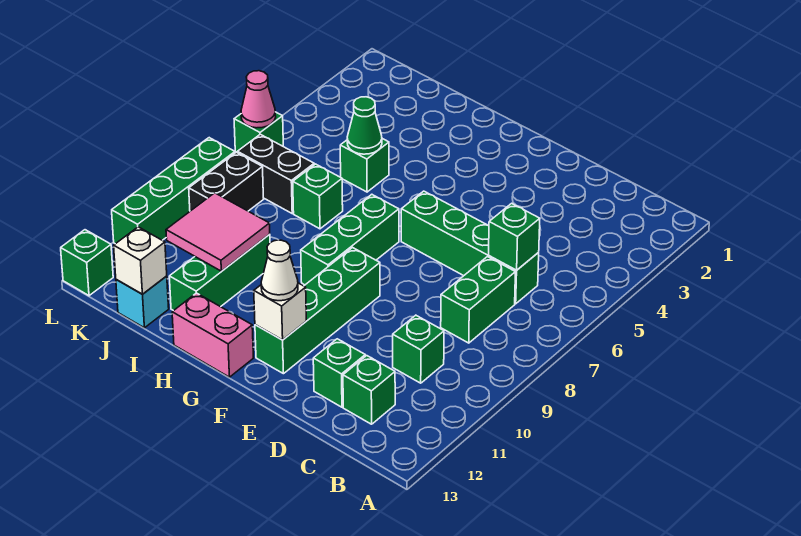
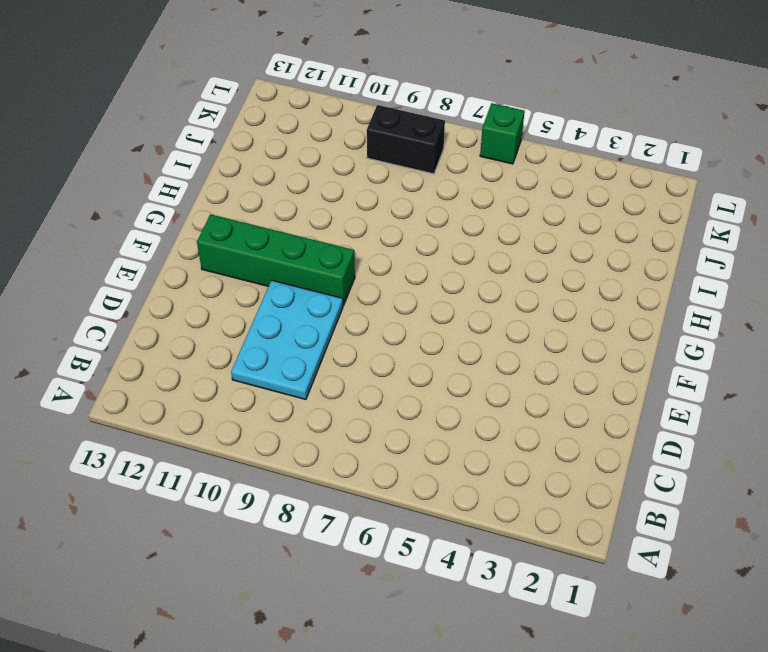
cyan 2x3 plate [231,280,343,400] -> green 1x1 brick [393,315,444,383]
none -> green 1x4 brick [401,191,539,304]
none -> green 1x2 brick [441,257,515,343]
none -> green 1x1 brick [343,356,395,424]

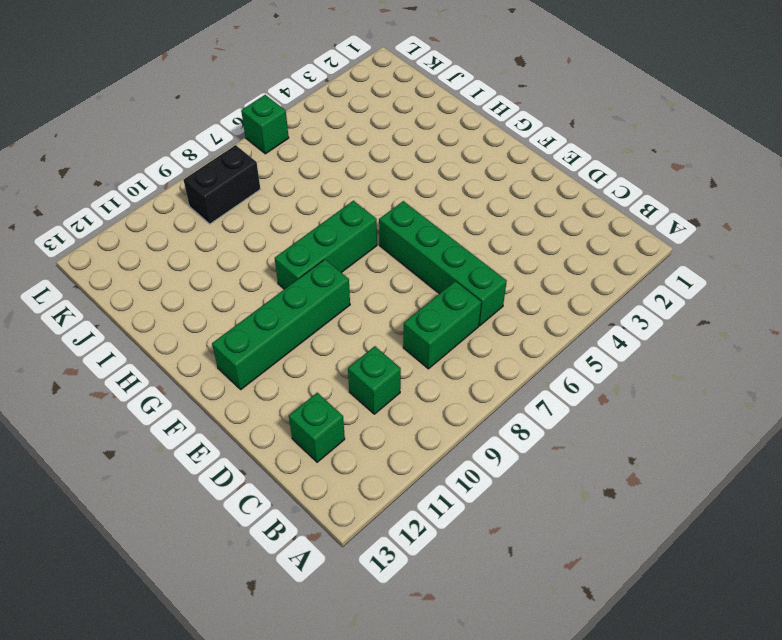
none -> green 1x1 brick [313,339,365,407]
none -> pink 1x2 brick [172,293,253,377]
none -> green 1x1 brick [340,139,389,192]

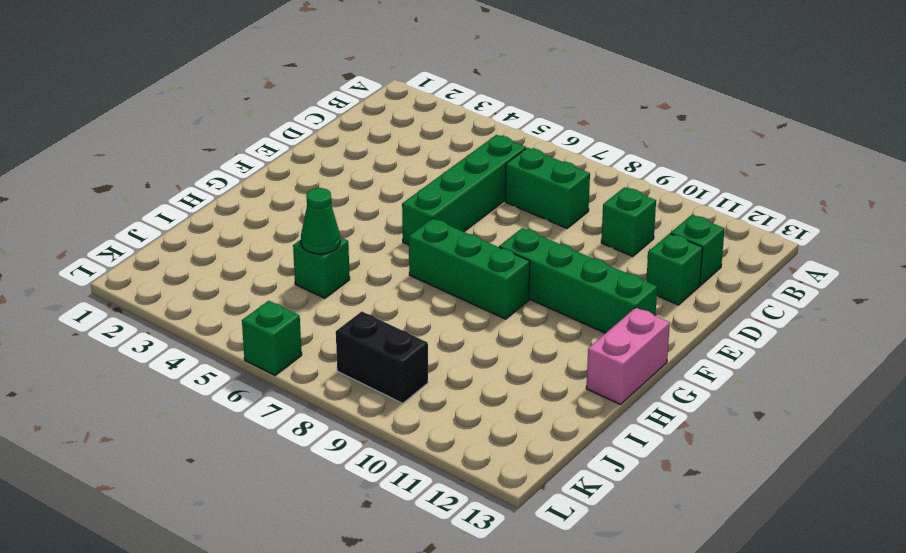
none -> green 1x1 brick [293,164,343,229]
none -> green 1x3 brick [169,234,270,311]
none -> black 1x2 brick [237,134,314,213]

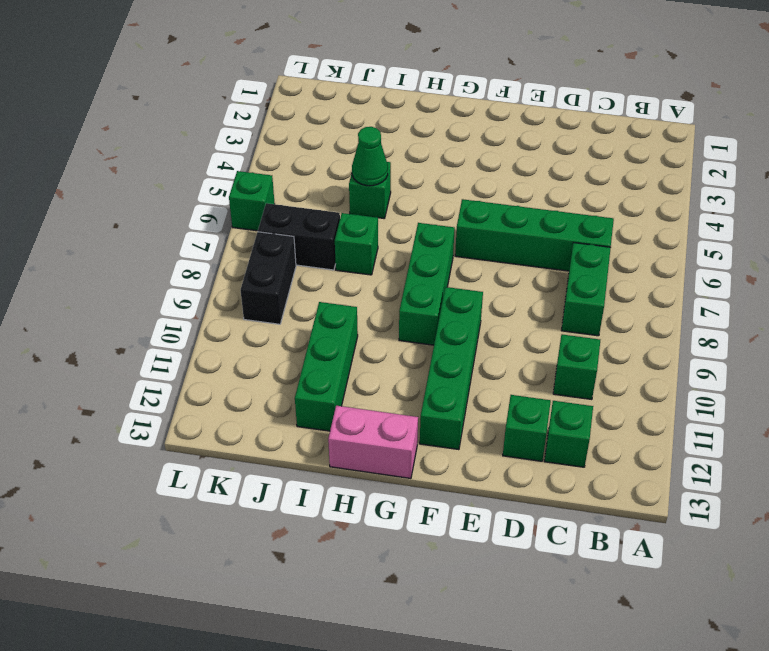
none -> cyan 1x1 brick [116,276,169,328]
none -> green 1x4 brick [112,138,235,244]
none -> green 1x1 brick [61,230,113,296]

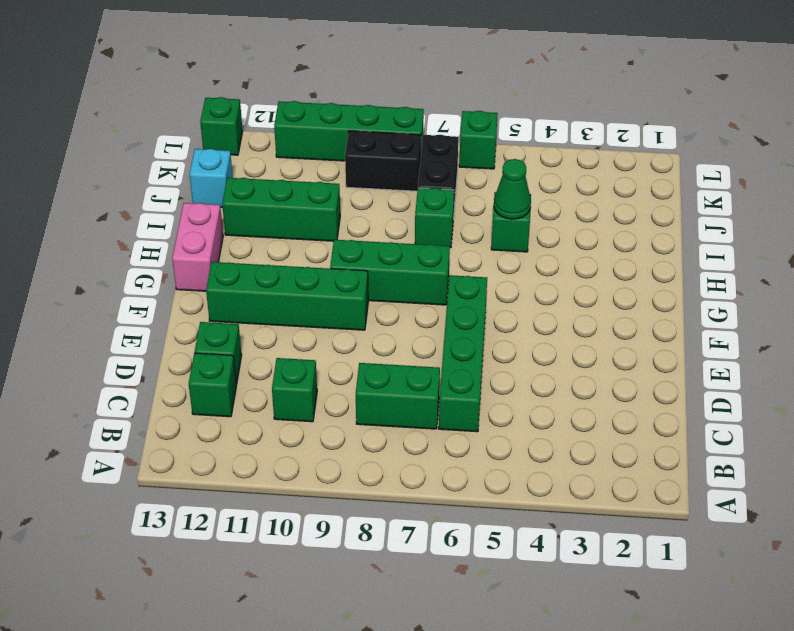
none -> green 1x1 brick [489,203,540,270]
none -> white 1x1 brick [254,283,306,340]
none -> pink 2x2 tile [166,193,270,271]

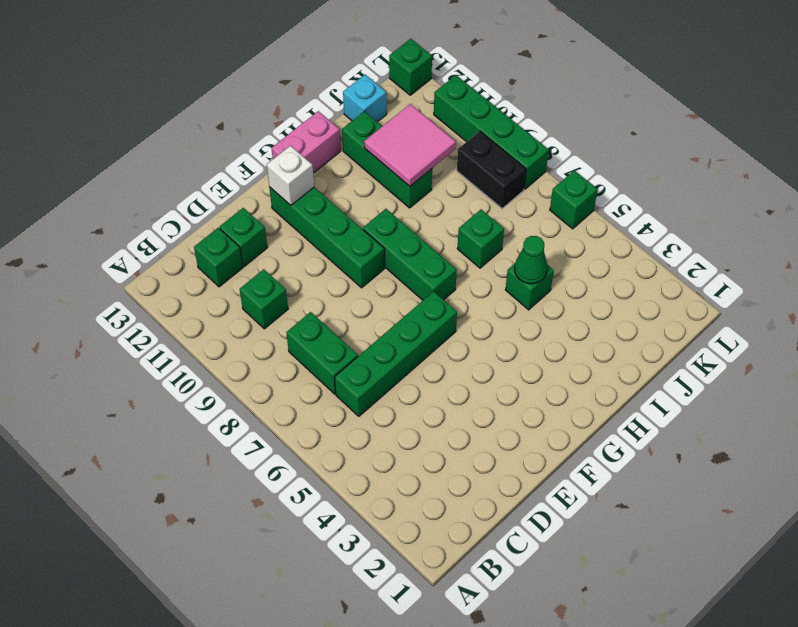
none -> black 1x2 brick [237,134,314,213]
none -> green 1x1 brick [489,203,540,270]
none -> white 1x1 brick [114,227,167,294]

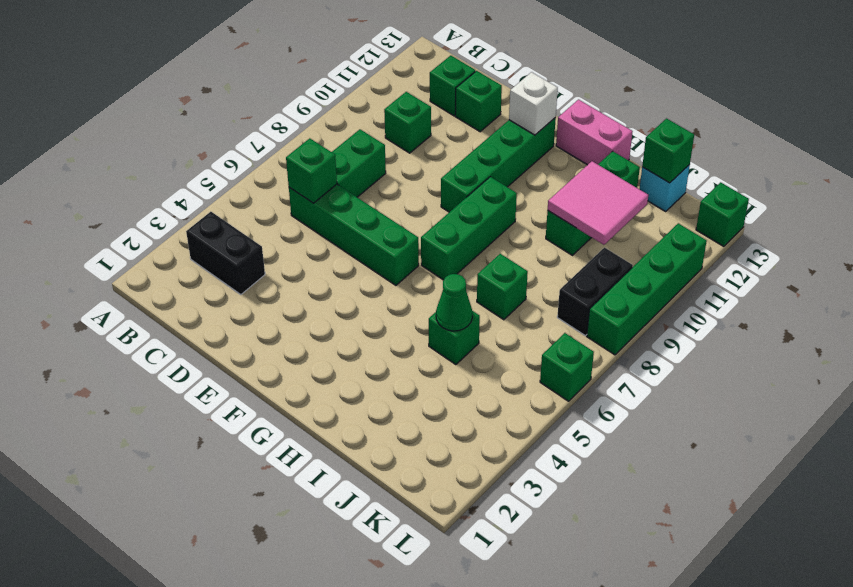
black 1x2 brick [186,212,265,295] -> black 1x2 brick moved to [237,134,314,213]
green 1x1 brick [642,119,694,183] -> white 1x1 brick [114,227,167,294]
none -> pink 1x1 cone [241,71,276,128]
none -> white 1x1 cone [261,240,298,301]

